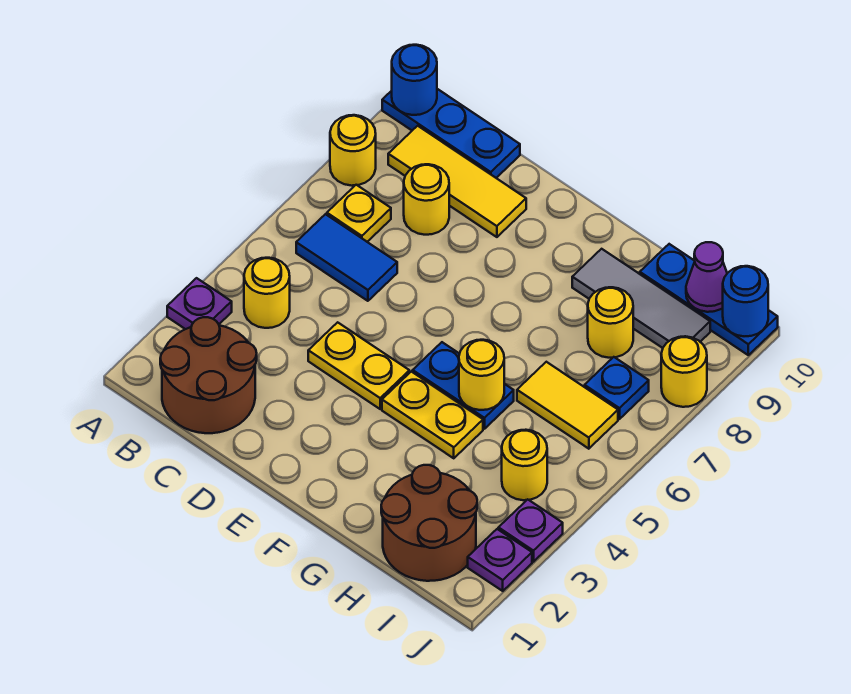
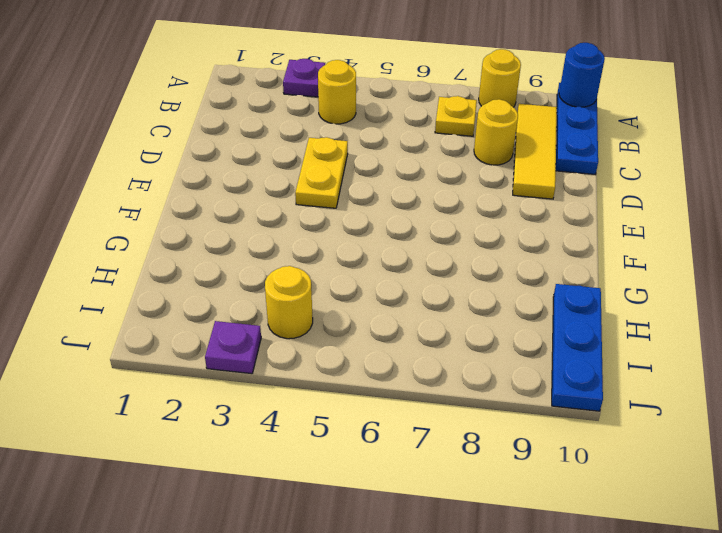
none -> brown 2x2 round brick [160,317,257,433]
none -> blue 1x2 tile [296,214,397,301]
none -> yellow 1x2 plate [382,372,483,458]

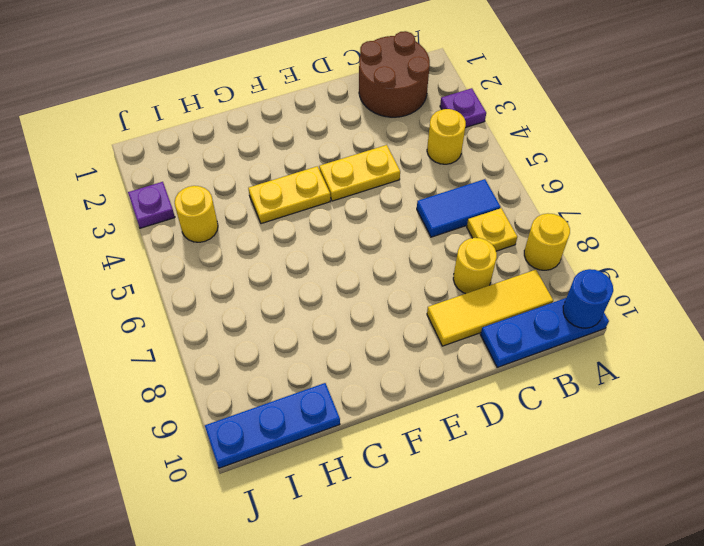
none -> blue 1x2 plate [413,342,514,429]
none -> grey 1x3 tile [572,249,710,348]
none -> brown 2x2 round brick [381,465,477,581]

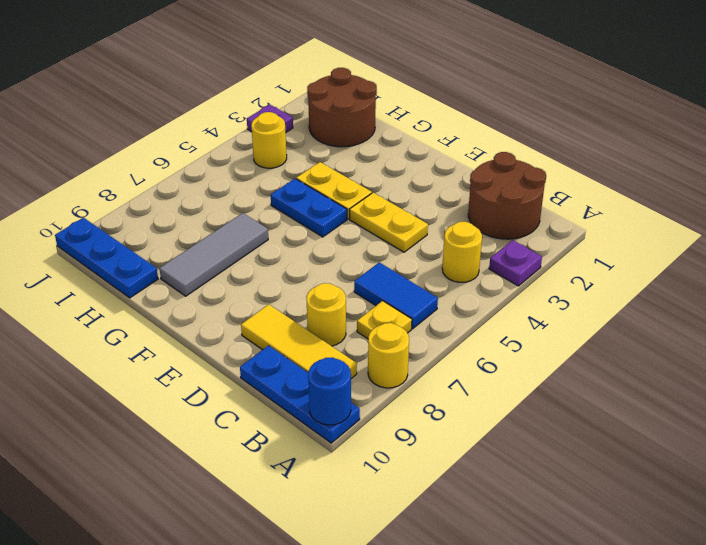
grey 1x3 tile [159,213,268,296] -> grey 1x3 tile turned to [572,249,710,348]
none -> yellow 1x2 tile [517,362,618,449]
none -> yellow 1x1 round brick [588,287,633,358]
none -> blue 1x1 plate [585,357,649,419]

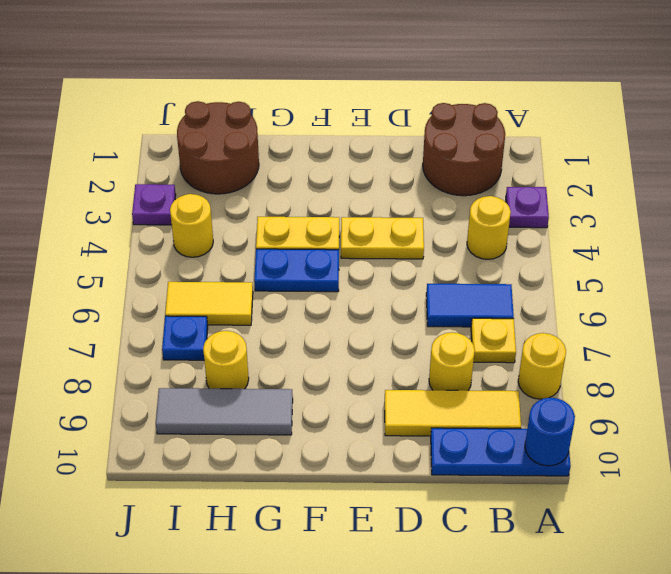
none -> blue 1x3 plate [640,244,778,355]
none -> purple 1x1 plate [468,529,532,591]
none -> yellow 1x1 round brick [661,336,707,407]

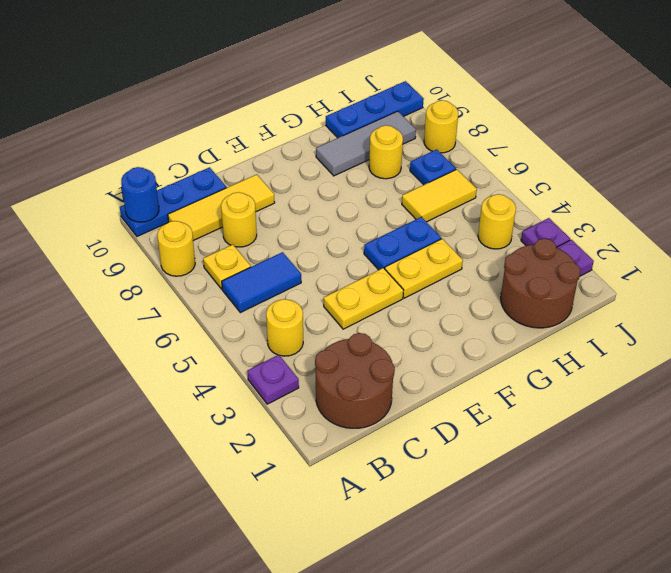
none -> yellow 1x1 round brick [459,340,504,410]
none -> purple 1x1 cone [686,242,727,312]
none -> blue 1x1 round brick [723,266,768,336]

